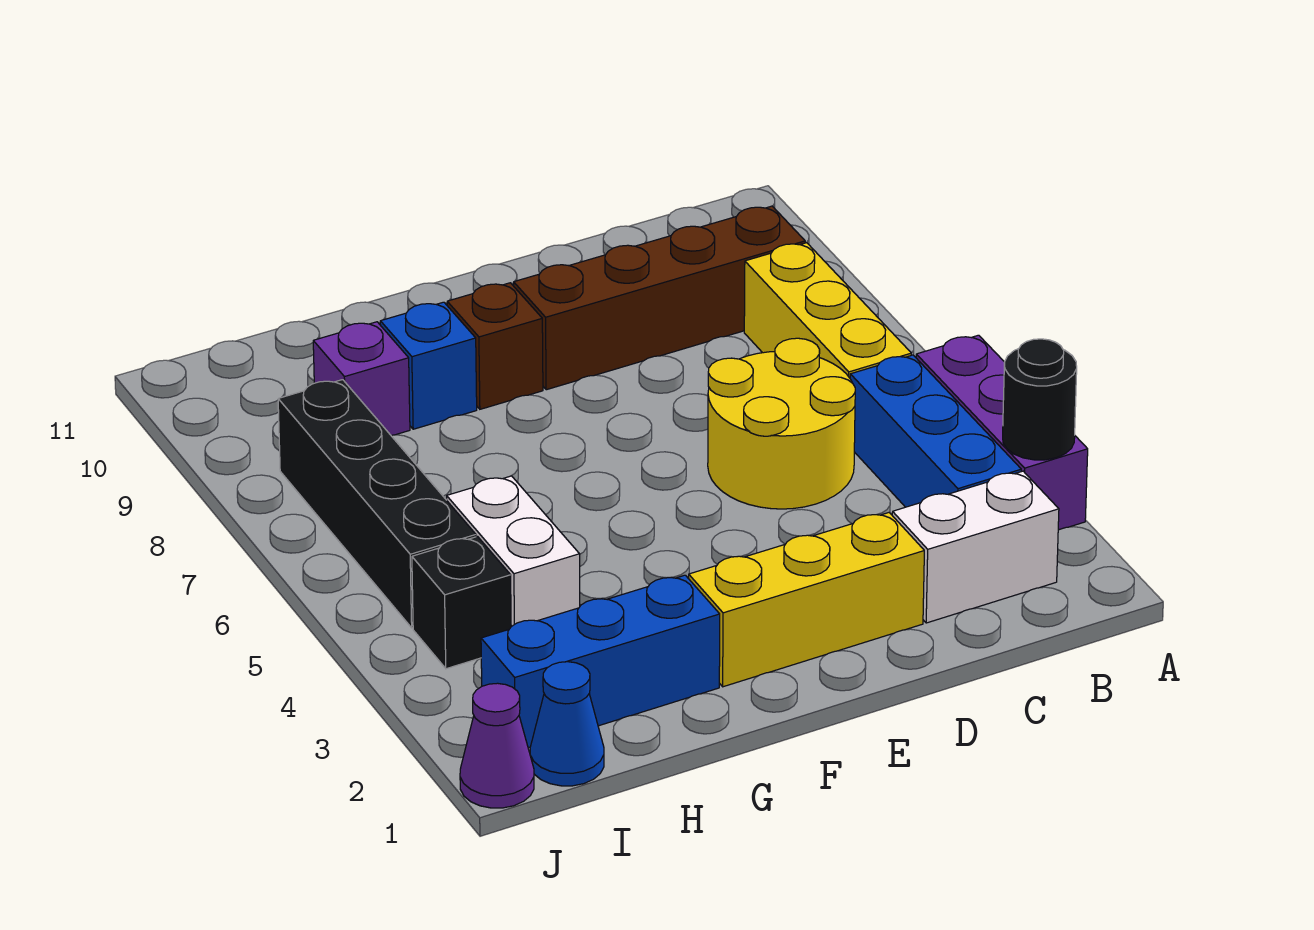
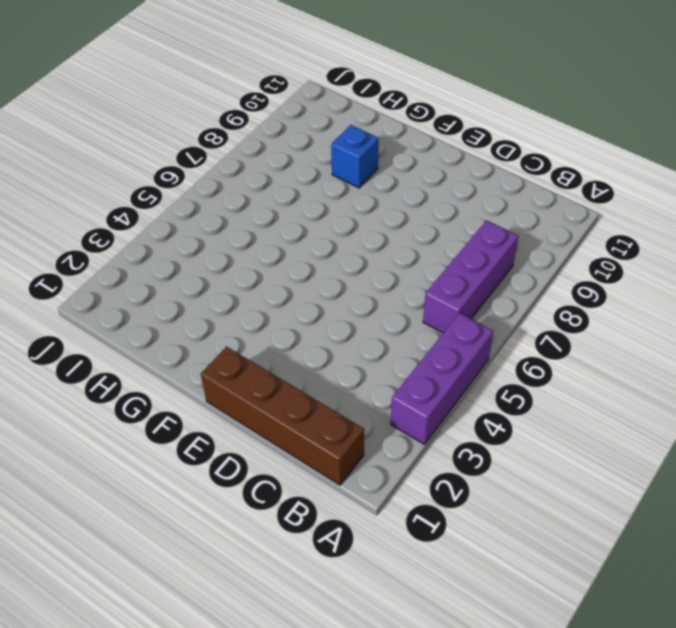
brown 1x4 brick [201,347,364,485] -> brown 1x4 brick moved to [514,206,805,390]
purple 1x3 brick [423,220,519,333] -> yellow 1x3 brick [744,243,911,378]
none -> white 1x2 brick [892,471,1059,623]
none -> blue 1x3 brick [850,355,1021,507]
none -> yellow 2x2 round brick [708,338,855,509]

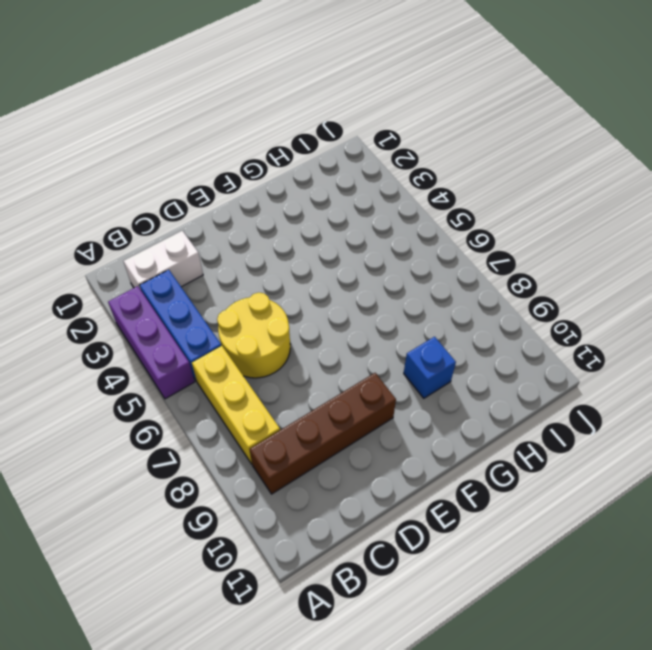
none -> yellow 1x3 brick [689,513,924,687]
none -> brown 1x1 brick [447,283,543,409]
none -> blue 1x3 brick [481,575,720,748]

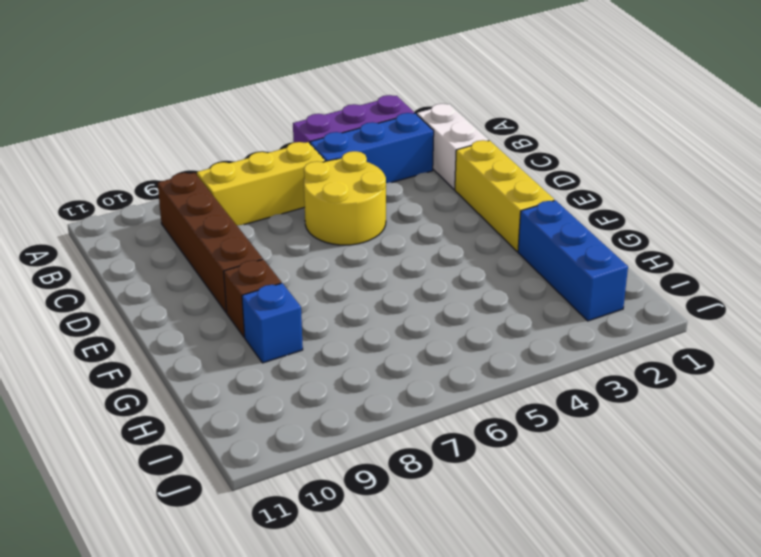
none -> white 1x2 brick [447,476,580,626]
none -> purple 1x1 brick [313,322,410,435]
none -> blue 1x1 cone [530,662,604,786]

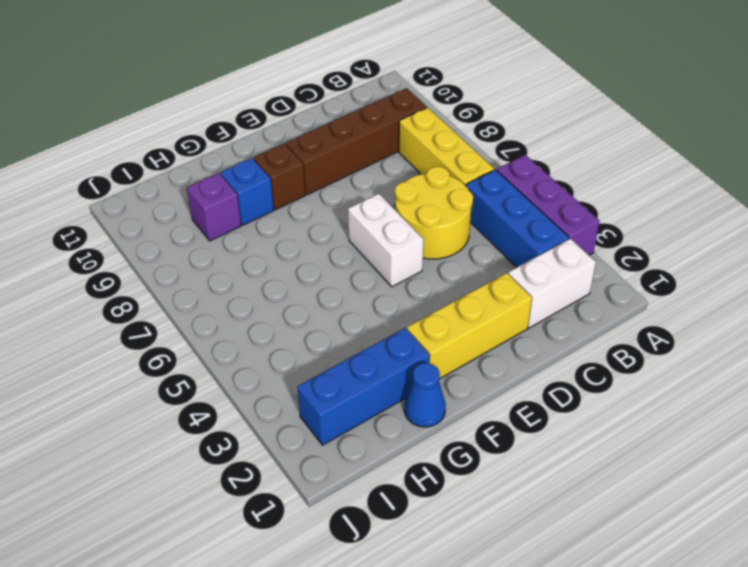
white 1x2 brick [348,194,423,287] -> white 1x2 brick moved to [447,476,580,626]
blue 1x1 cone [404,363,446,427] -> blue 1x1 cone moved to [530,662,604,786]
none -> black 1x1 brick [412,537,511,669]
none -> black 1x4 brick [278,380,476,628]
none -> purple 1x1 cone [460,683,534,808]

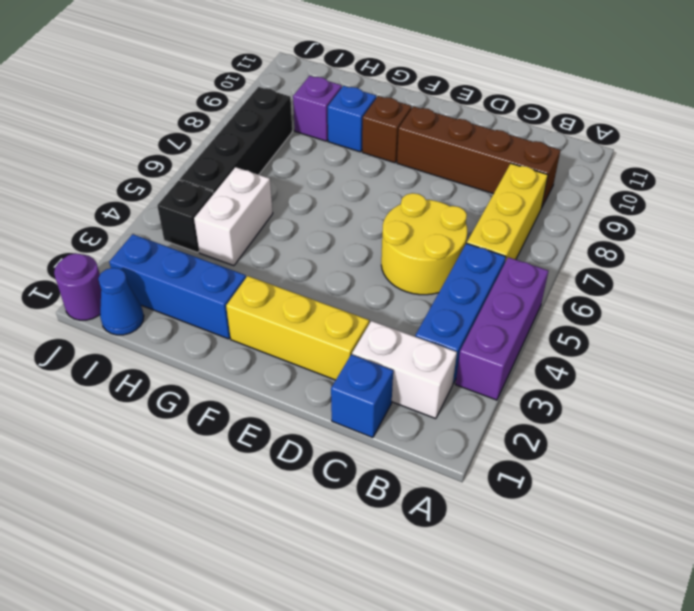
blue 1x1 brick [331,354,393,438] -> none
purple 1x1 round brick [54,253,101,320] -> purple 1x1 cone [460,683,534,808]
none -> black 1x1 round brick [1003,339,1077,460]

